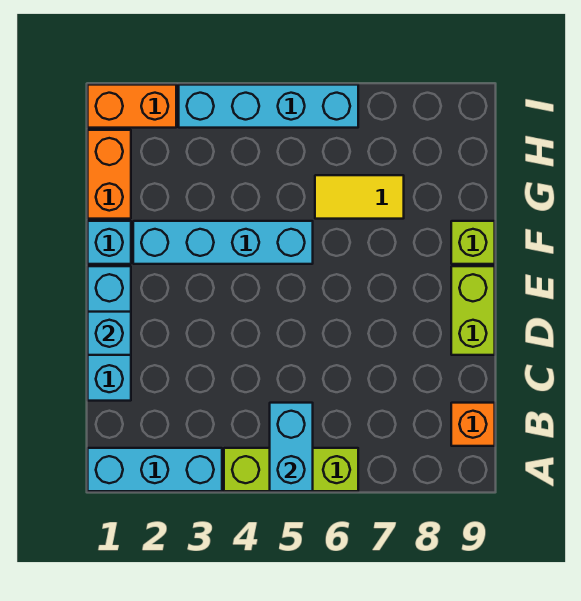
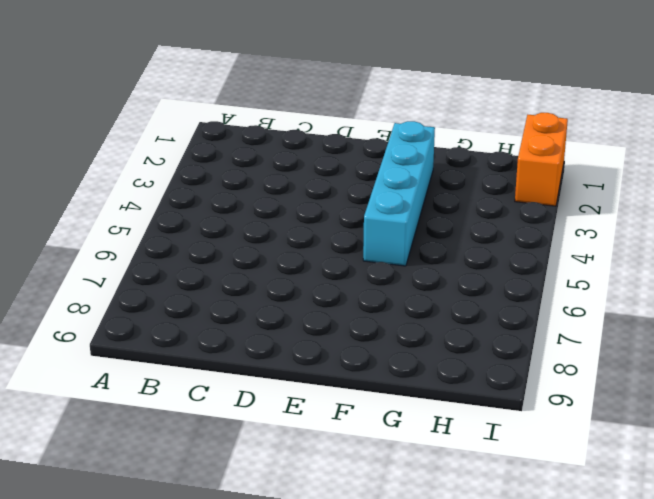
none -> cyan 1x3 brick [88,448,222,491]
none -> lime 1x3 brick [224,448,358,491]
none -> orange 1x1 brick [451,403,495,446]

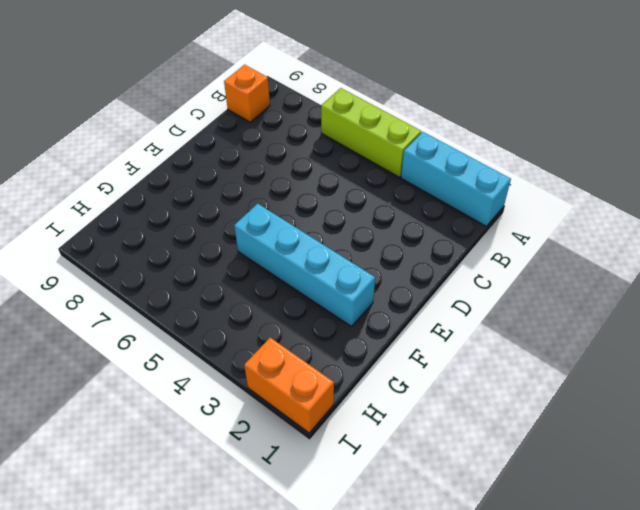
none -> cyan 1x3 brick [88,266,131,401]
none -> lime 1x2 brick [451,266,495,355]
none -> cyan 1x1 brick [88,221,131,264]

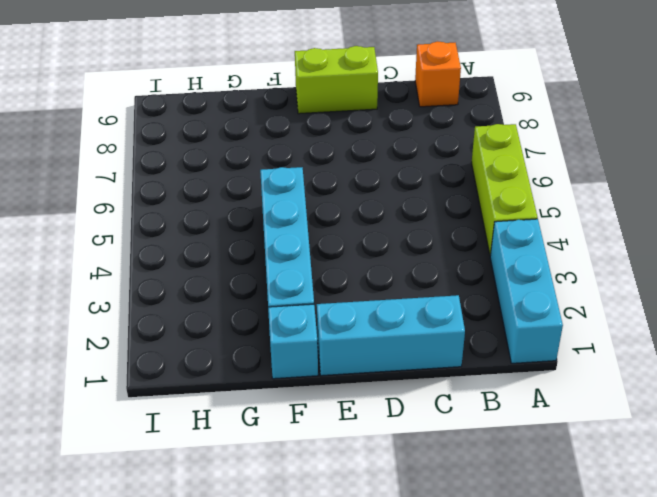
none -> lime 1x1 brick [451,221,495,264]
none -> orange 1x2 brick [88,130,131,219]
none -> yellow 1x2 tile [315,175,404,219]

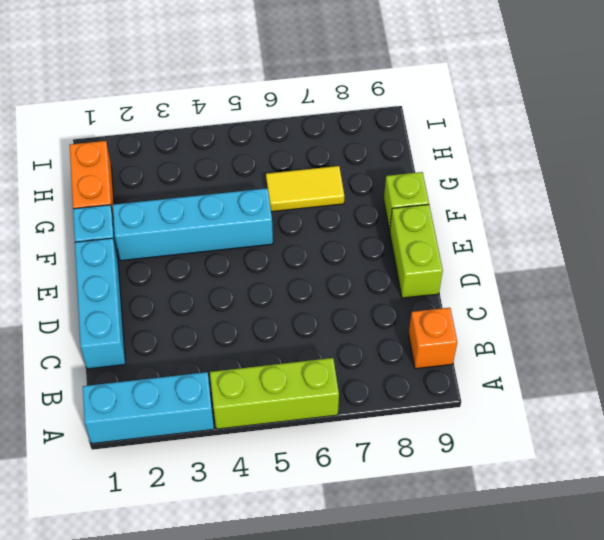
none -> orange 1x2 brick [88,85,176,128]
none -> cyan 1x4 brick [179,85,358,128]
none -> cyan 1x2 brick [270,403,313,491]

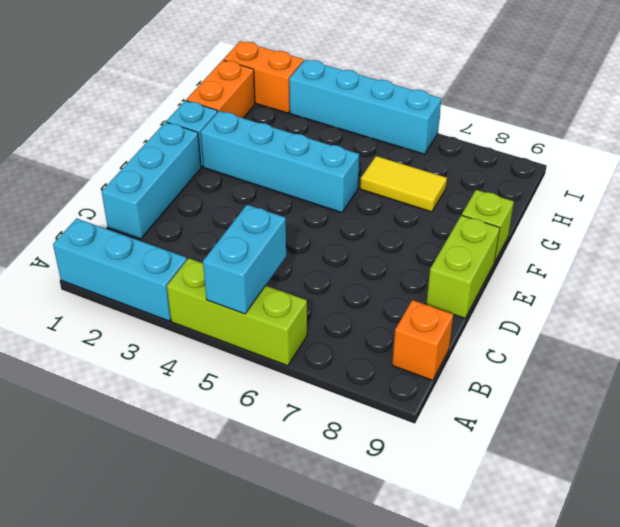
none -> cyan 1x1 brick [88,312,131,355]

